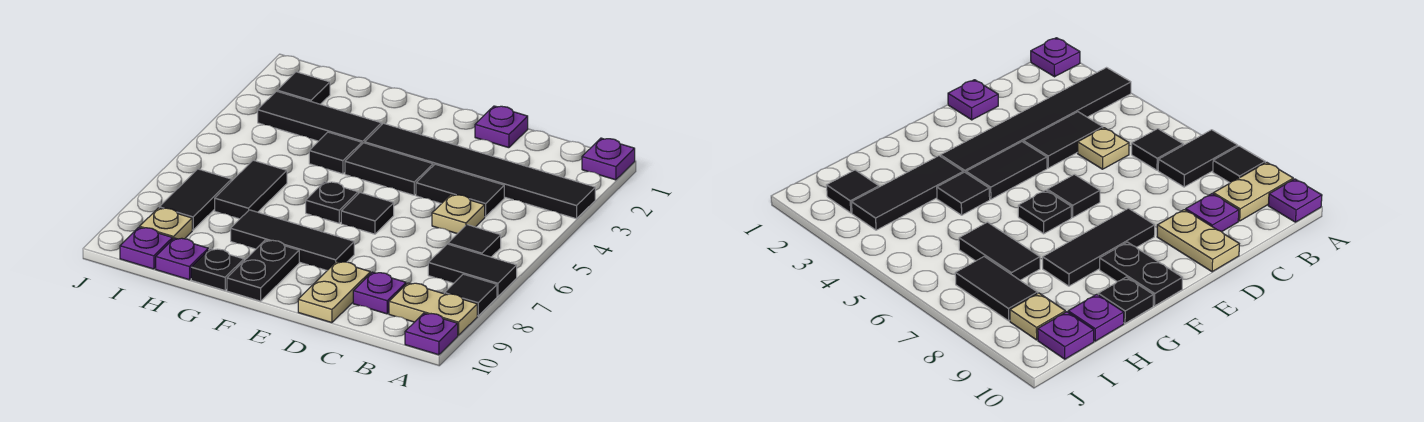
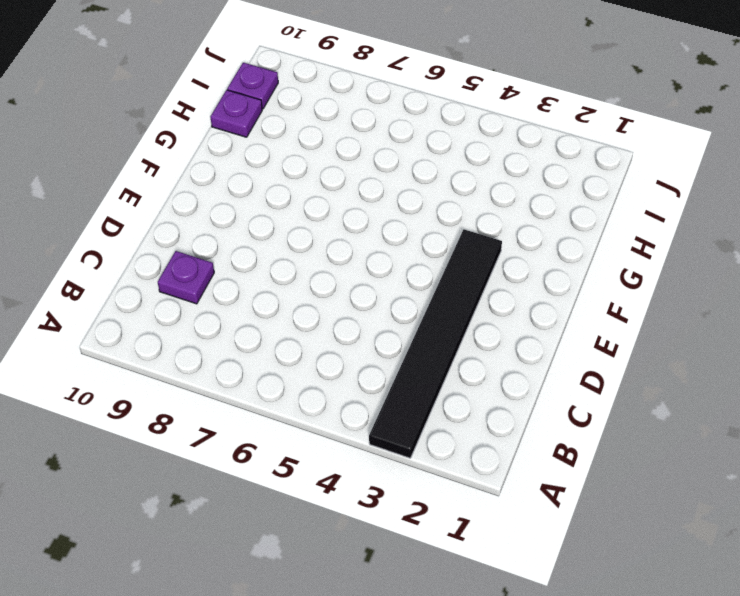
none -> purple 1x1 plate [582,138,635,180]
none -> black 1x2 tile [428,244,517,296]
none -> black 1x1 tile [444,274,497,316]

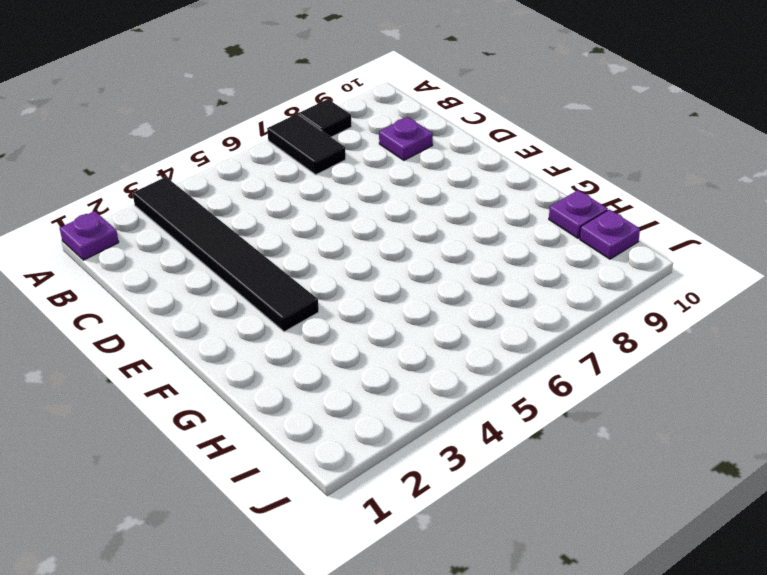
none -> tan 1x2 plate [389,283,477,335]
none -> purple 1x1 plate [405,313,458,355]
none -> black 1x1 tile [448,225,501,257]

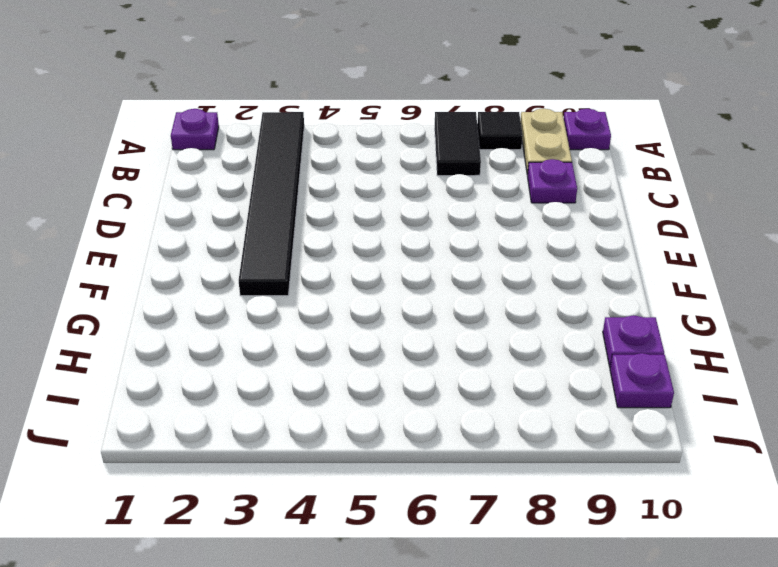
none -> black 1x1 tile [448,225,501,257]
none -> black 1x2 tile [416,164,504,217]
none -> tan 1x1 plate [432,195,485,234]

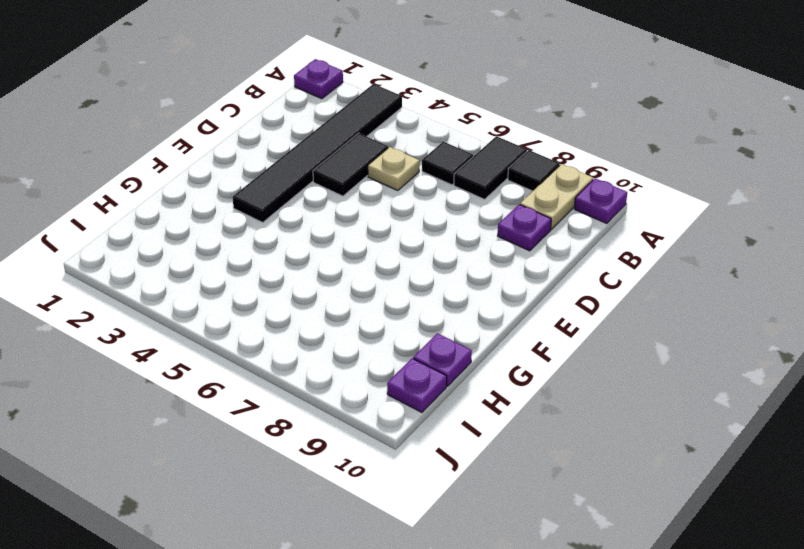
none -> purple 1x1 plate [475,106,528,148]
none -> tan 1x2 plate [298,261,370,323]
none -> black 1x2 tile [345,143,433,195]

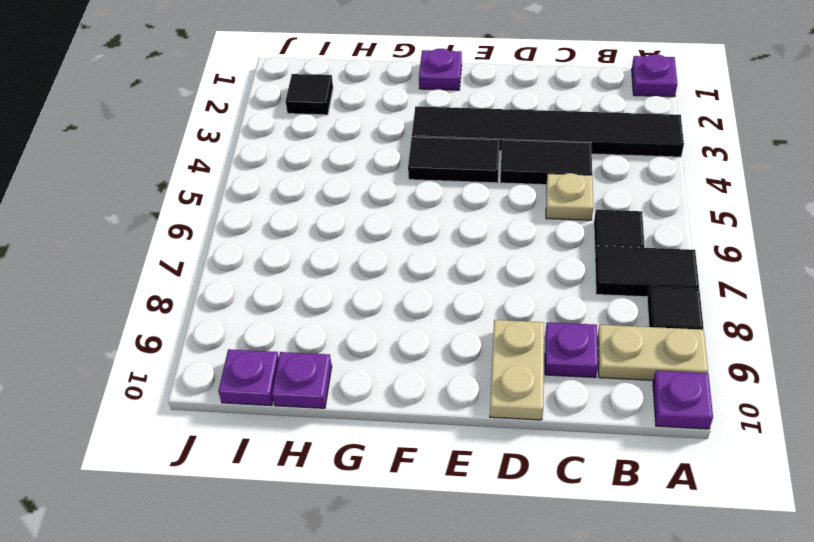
purple 1x1 plate [419,49,462,90] -> purple 1x1 plate moved to [475,106,528,148]
none -> black 1x1 tile [341,193,394,234]
none -> black 1x3 tile [231,210,354,270]
none -> black 1x1 plate [306,182,358,223]

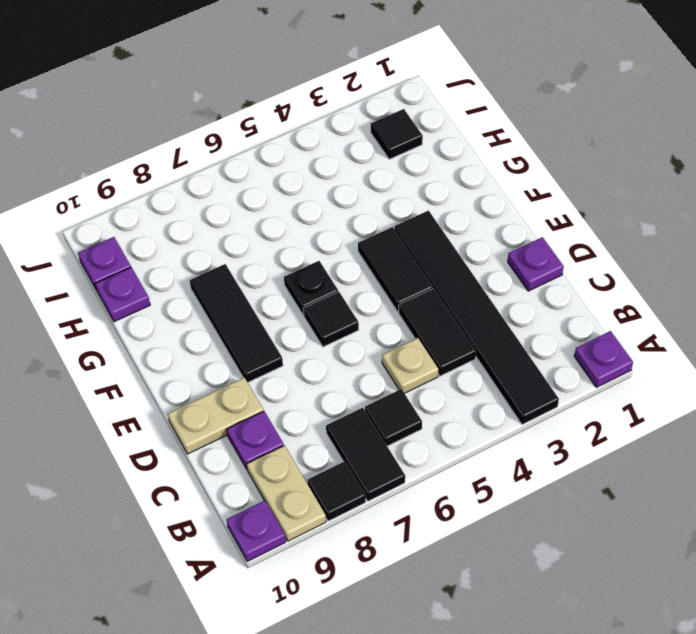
none -> black 1x2 plate [227,240,299,301]
none -> black 1x3 tile [258,91,382,144]
none -> black 1x1 tile [309,132,362,174]

